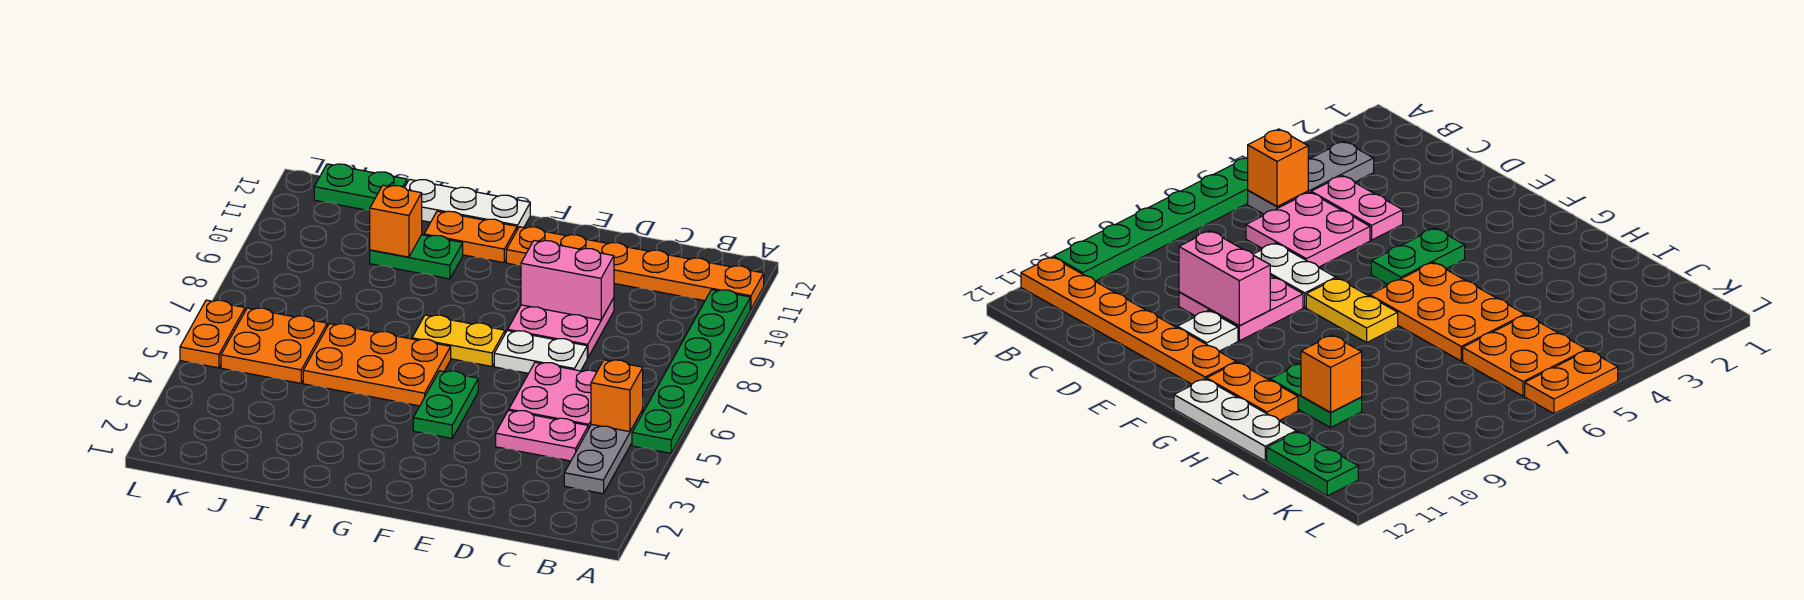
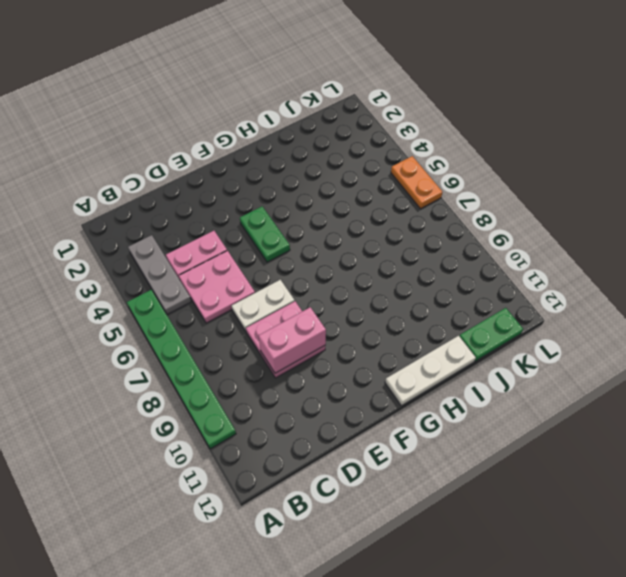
none -> orange 1x6 plate [506,227,764,309]
none -> white 1x1 plate [1177,310,1238,351]
none -> yellow 1x2 plate [412,315,505,366]

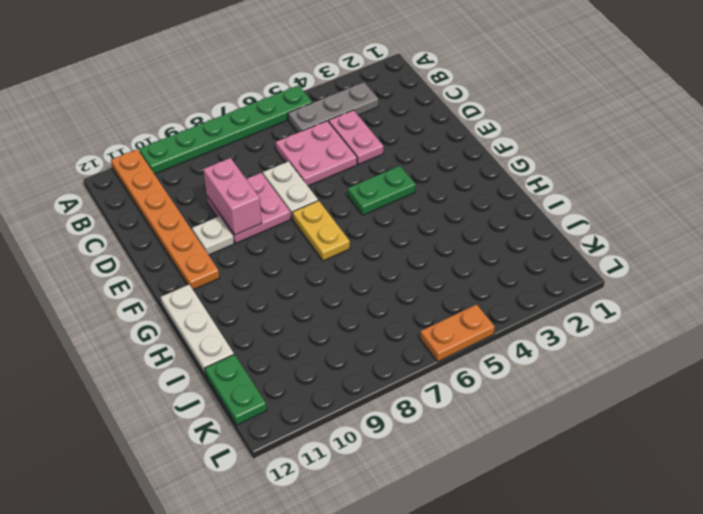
none -> orange 2x3 plate [303,324,451,406]
none -> orange 1x2 plate [424,211,517,263]
none -> green 1x2 plate [370,235,463,279]

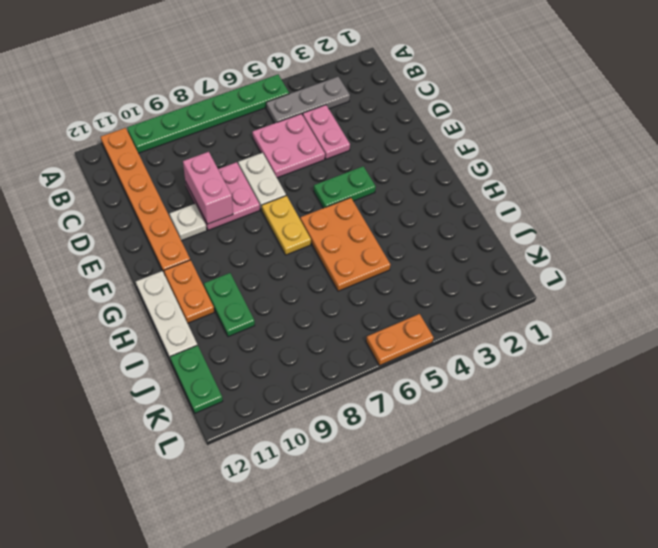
none -> orange 2x2 plate [221,308,327,383]
none -> orange 1x1 brick [591,360,643,432]
none -> orange 1x1 brick [370,185,422,257]

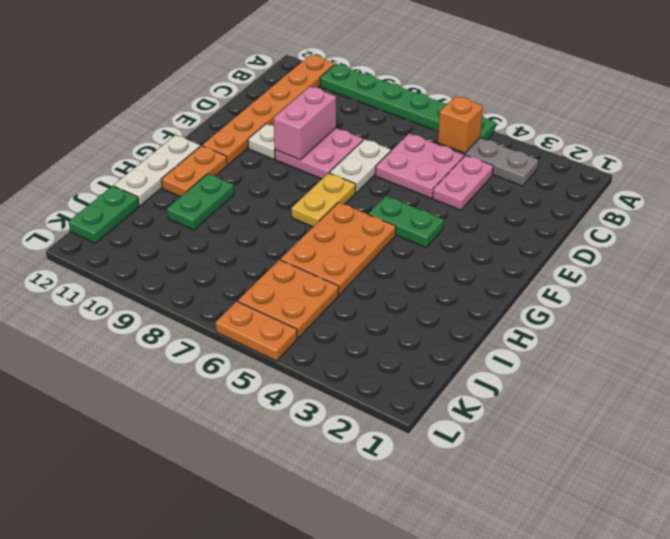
none -> orange 1x1 brick [370,185,422,257]

